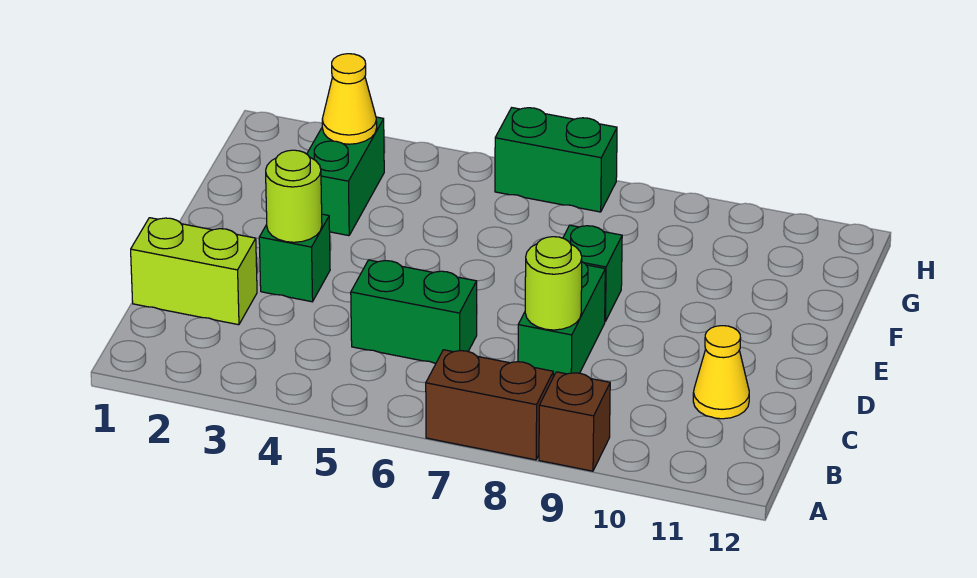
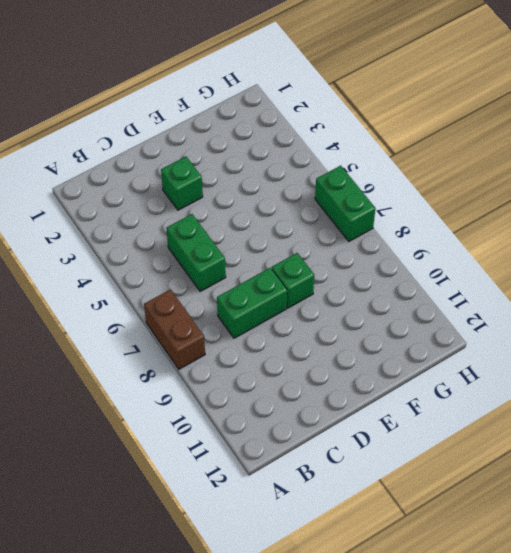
none -> brown 1x1 brick [539,372,610,471]
none -> lime 1x2 brick [131,218,257,325]
none -> yellow 1x1 cone [693,326,749,419]

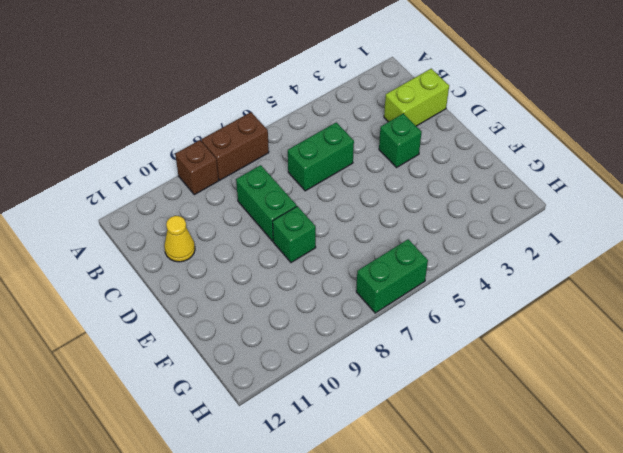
none -> green 1x2 brick [307,117,384,236]
none -> lime 1x1 round brick [525,237,582,330]
none -> lime 1x1 round brick [266,150,322,242]

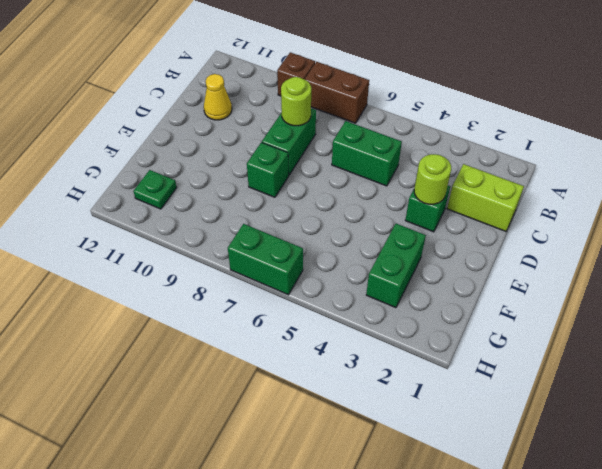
green 1x1 plate [133,170,177,209] -> none
none -> yellow 1x1 cone [322,54,377,144]

